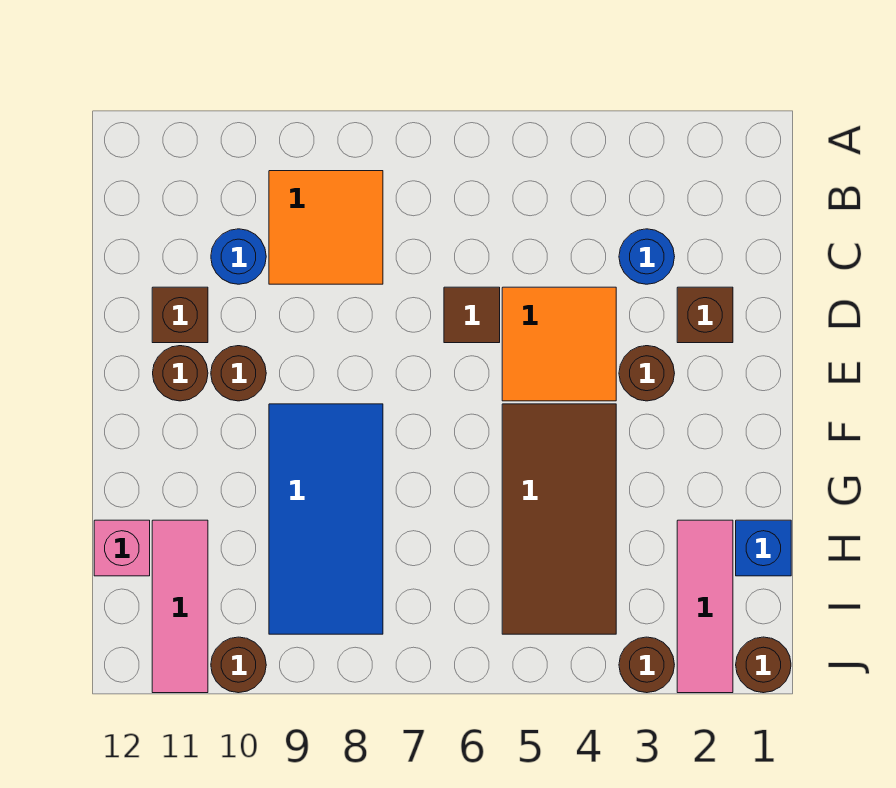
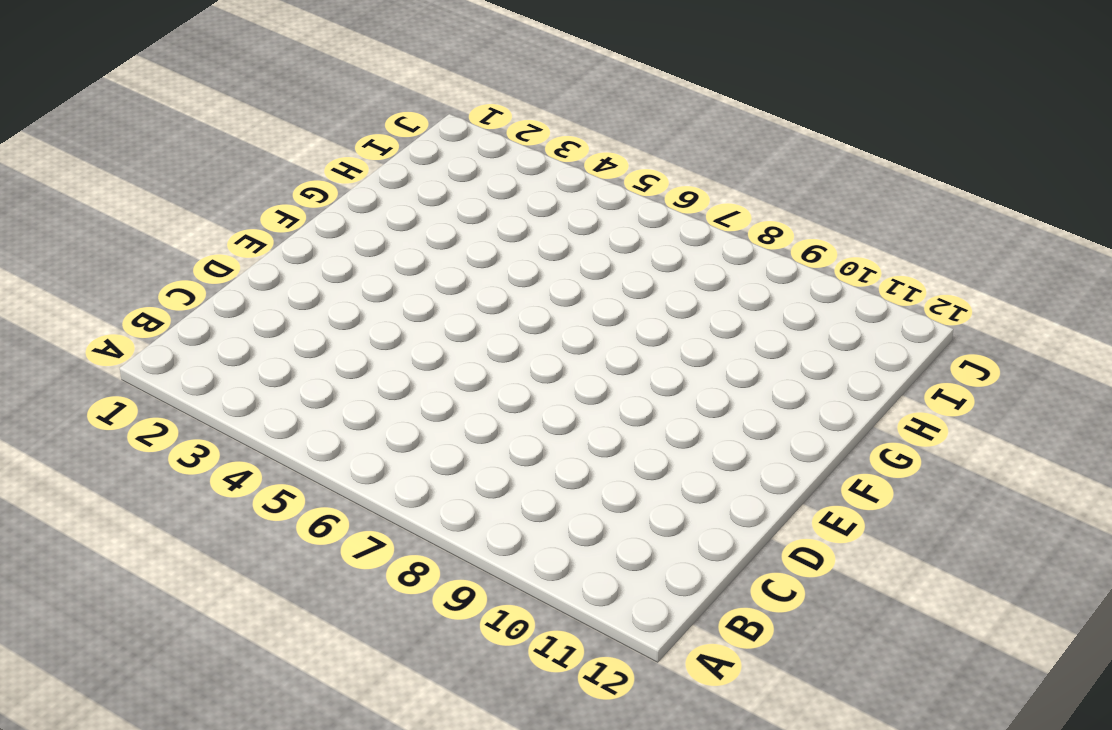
none -> orange 2x2 tile [269,171,383,284]
none -> blue 1x1 round brick [619,229,675,284]
none -> blue 1x1 round brick [211,229,266,284]

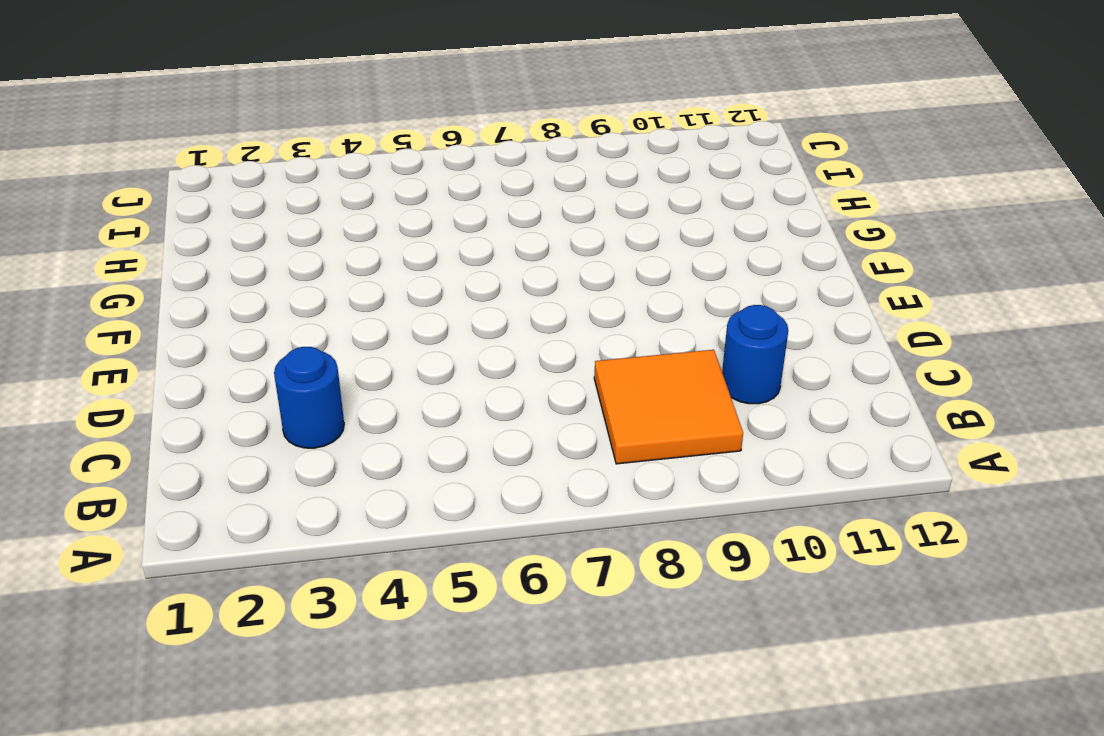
none -> brown 1x1 brick [677,287,733,343]
none -> orange 2x2 tile [502,287,616,401]
none -> brown 1x1 tile [444,287,500,343]

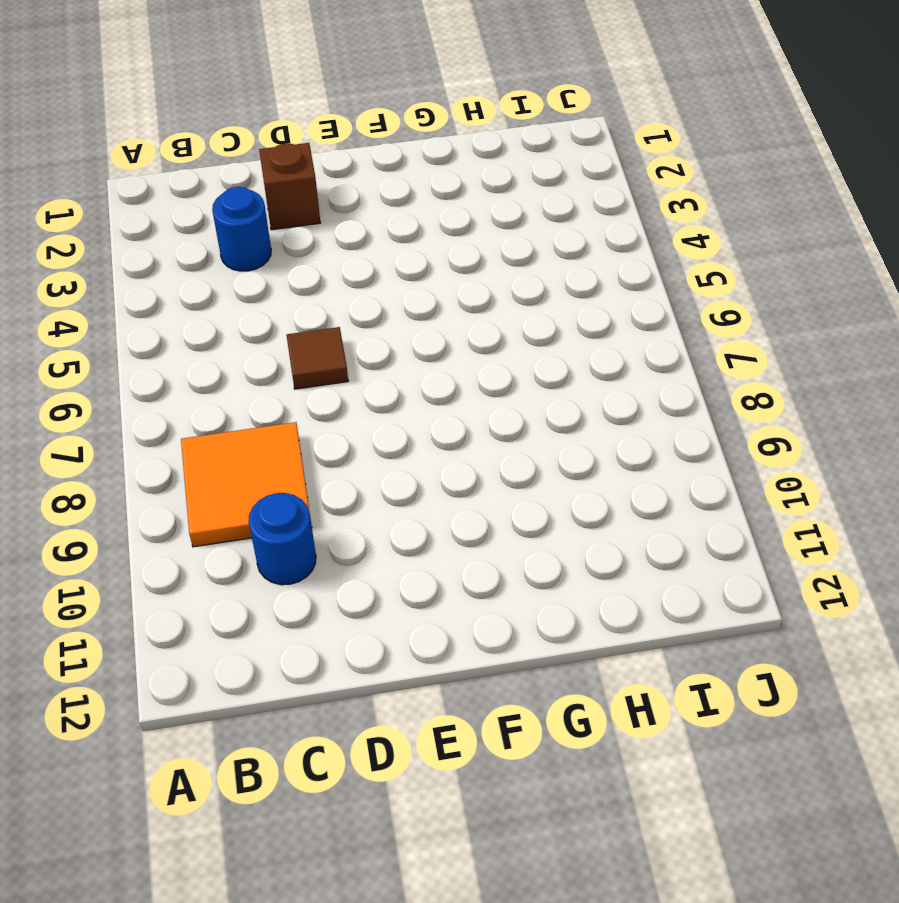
none -> orange 2x2 tile [502,287,616,401]
none -> brown 1x1 brick [152,287,208,343]
none -> brown 1x1 round brick [619,346,675,401]

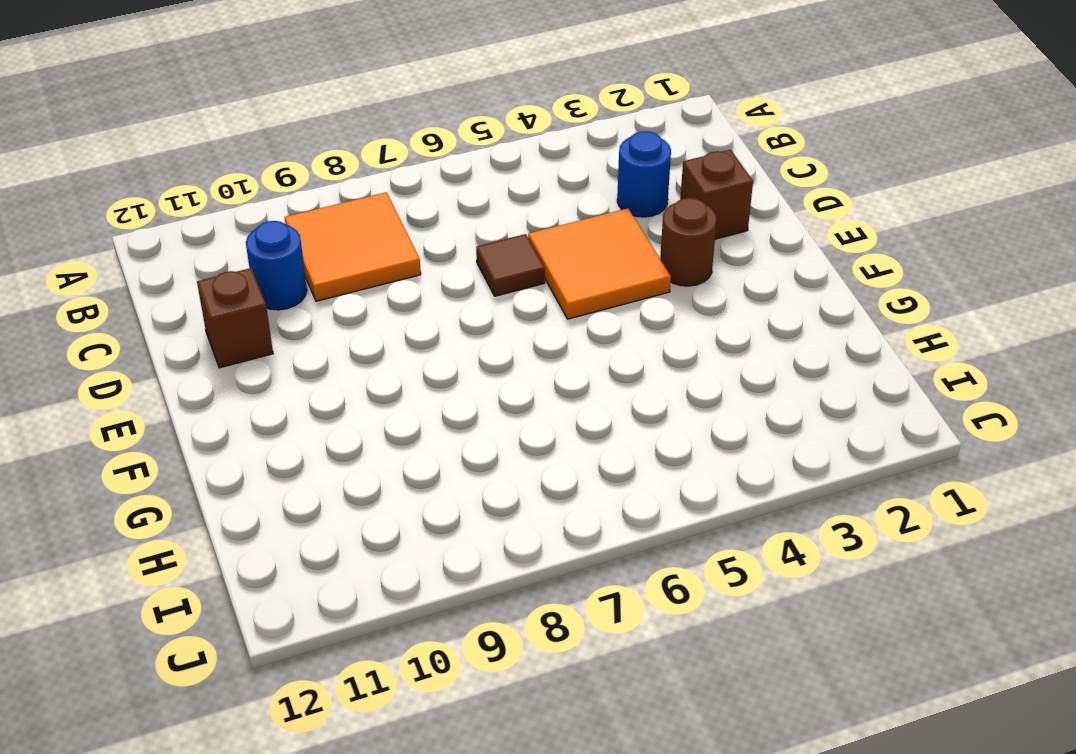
none -> brown 1x1 round brick [211,346,266,401]
none -> brown 1x1 round brick [153,346,208,401]
none -> brown 2x4 tile [502,404,616,634]

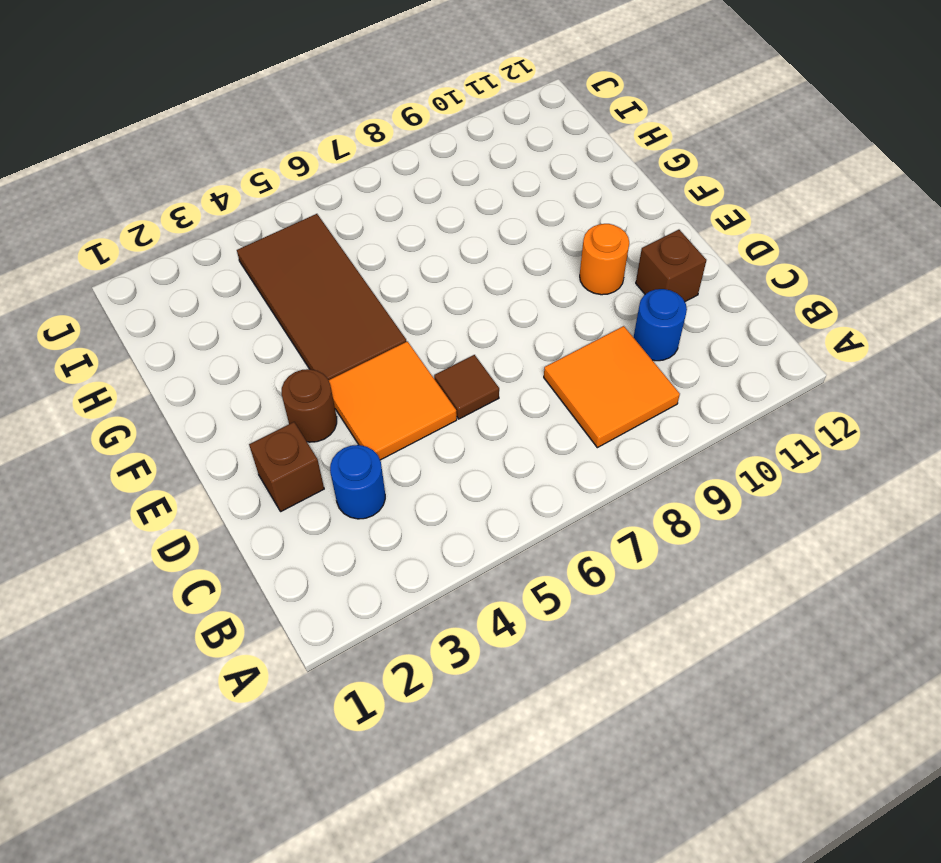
orange 1x1 round brick [580,224,629,295] -> brown 1x1 round brick [211,346,266,401]
none -> brown 1x1 round brick [153,346,208,401]
none -> blue 2x4 tile [269,404,383,634]
none -> blue 1x1 brick [736,520,791,576]

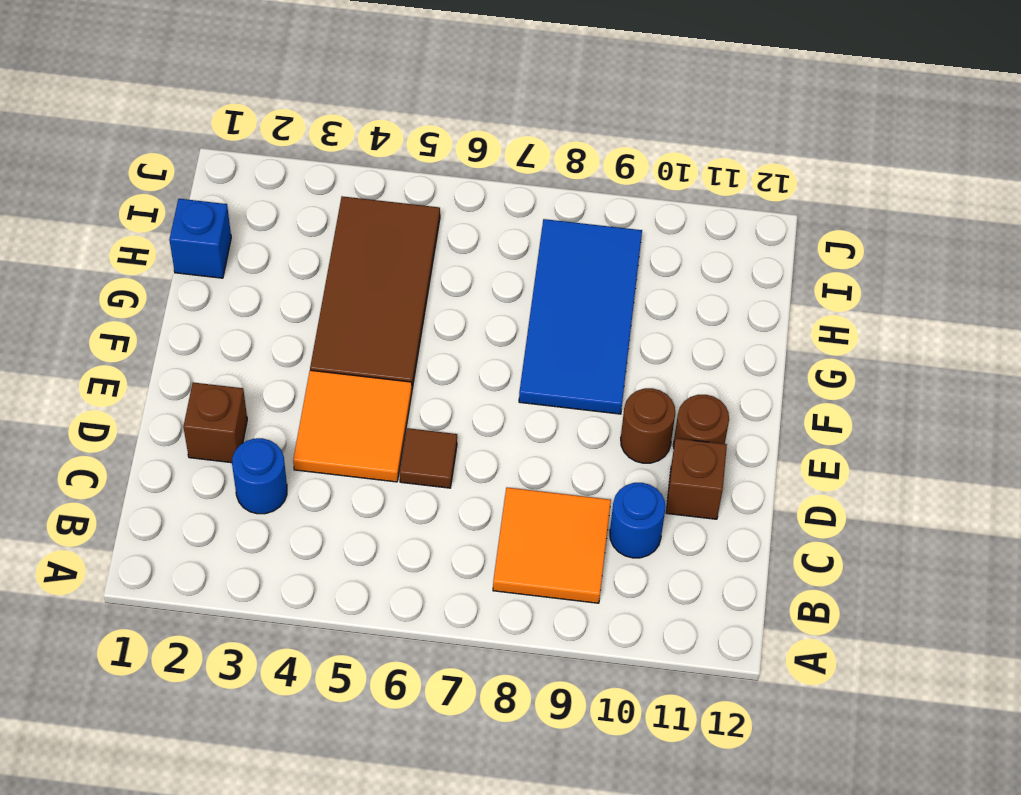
none -> brown 1x1 round brick [619,346,675,401]
none -> pink 1x3 tile [677,520,733,693]
none -> pink 1x3 tile [152,520,208,693]

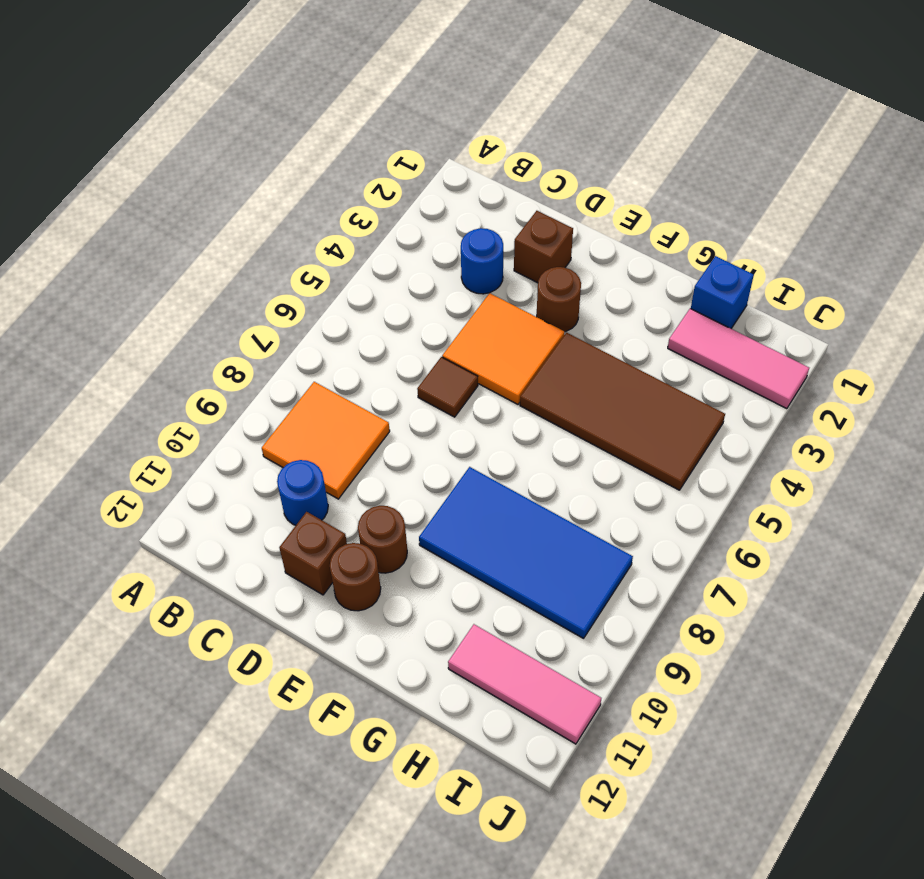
none -> pink 1x1 brick [94,520,150,576]
none -> brown 1x1 round brick [736,637,791,693]
none -> brown 1x1 round brick [619,637,674,693]

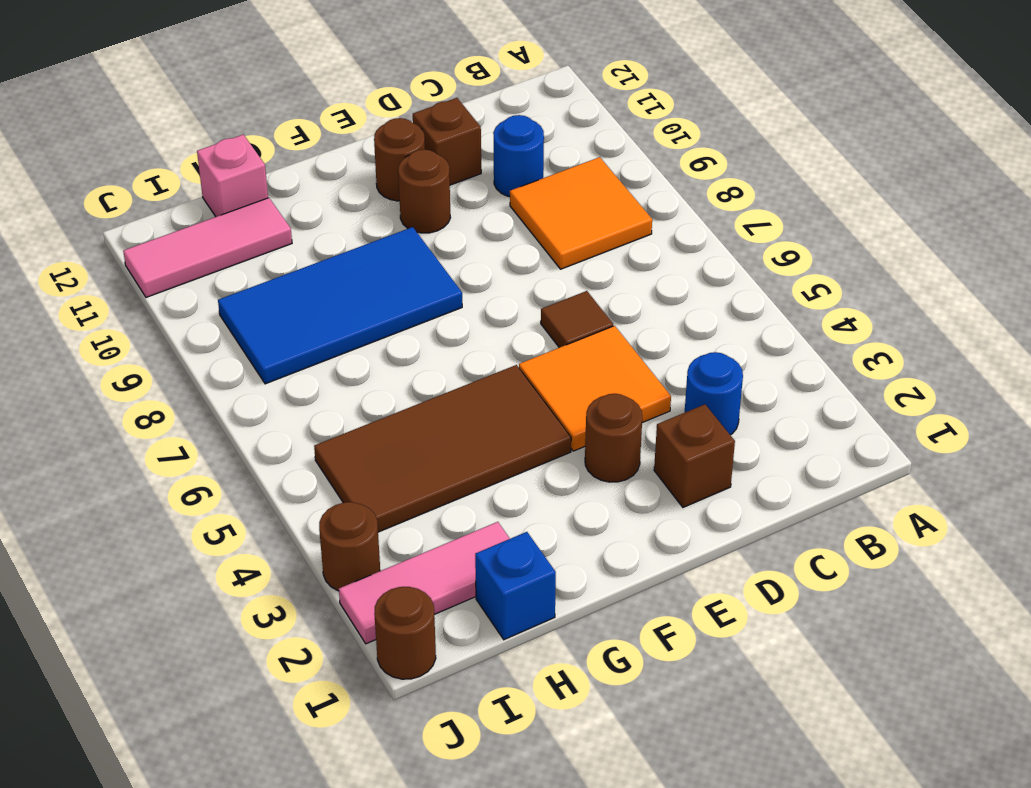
none -> brown 1x1 round brick [211,637,266,693]

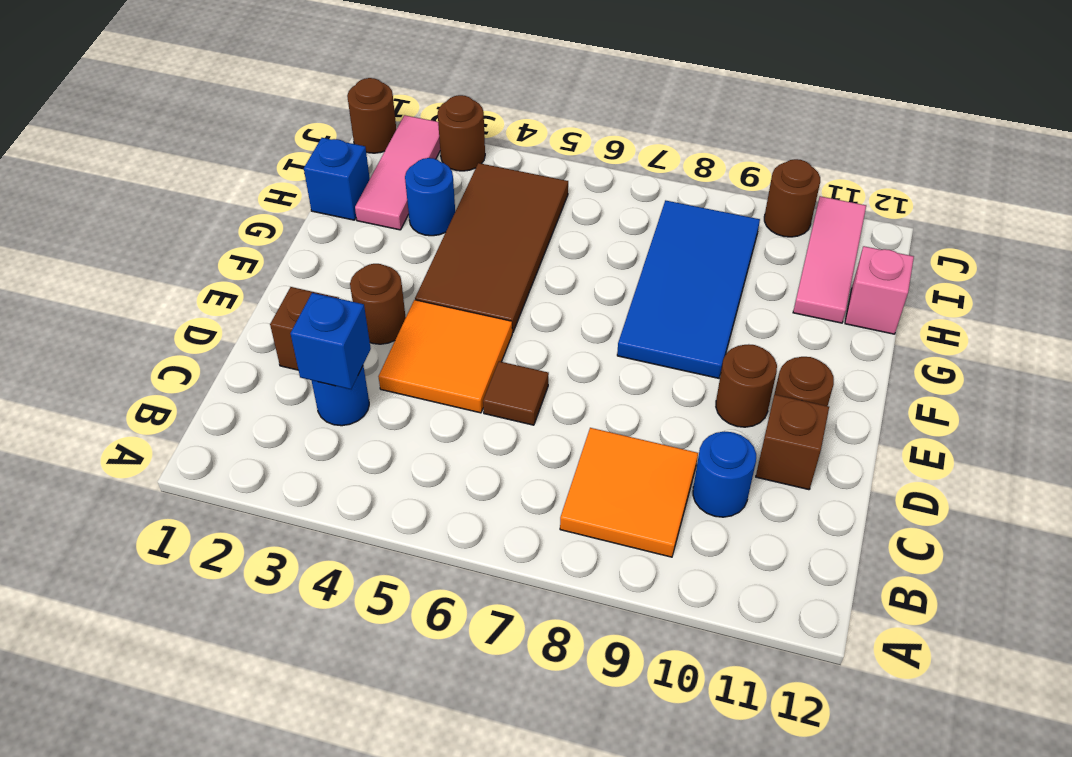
blue 1x1 brick [291,293,371,389] -> none
blue 1x1 round brick [405,158,455,236] -> none

